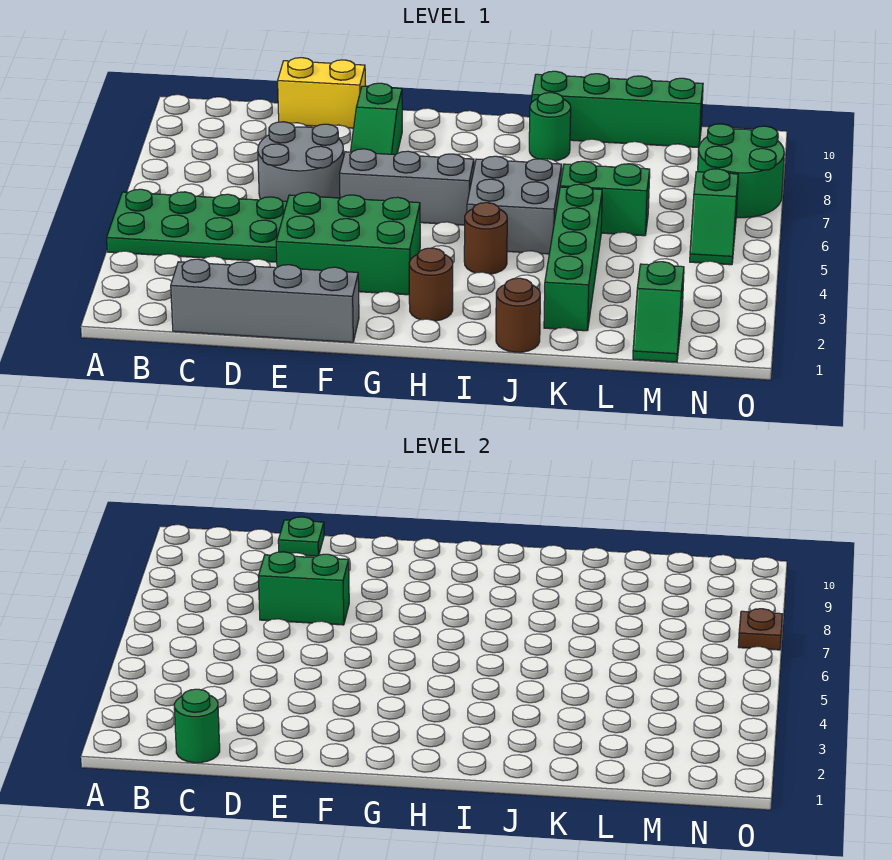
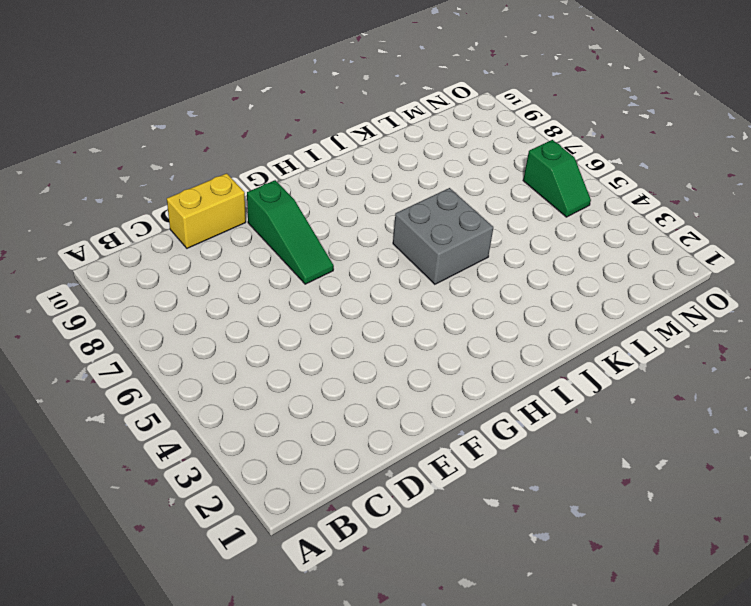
none -> green 2x4 plate [107,189,287,262]
none -> grey 1x4 brick [171,259,359,342]
none -> grey 2x2 round brick [258,122,344,202]

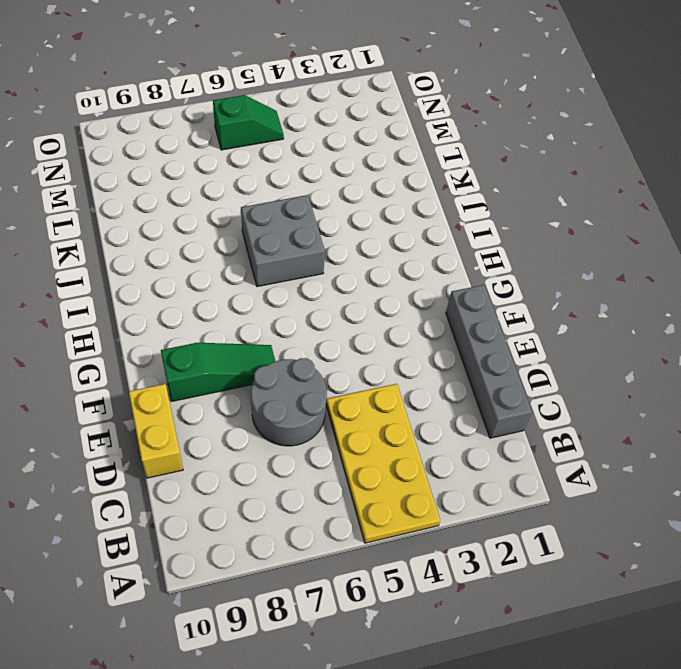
yellow 2x4 plate [326,384,440,543] -> green 2x4 plate [107,189,287,262]
none -> green 2x3 brick [276,192,420,295]
none -> grey 1x3 brick [339,149,474,225]
none -> brown 1x1 round brick [409,248,453,321]

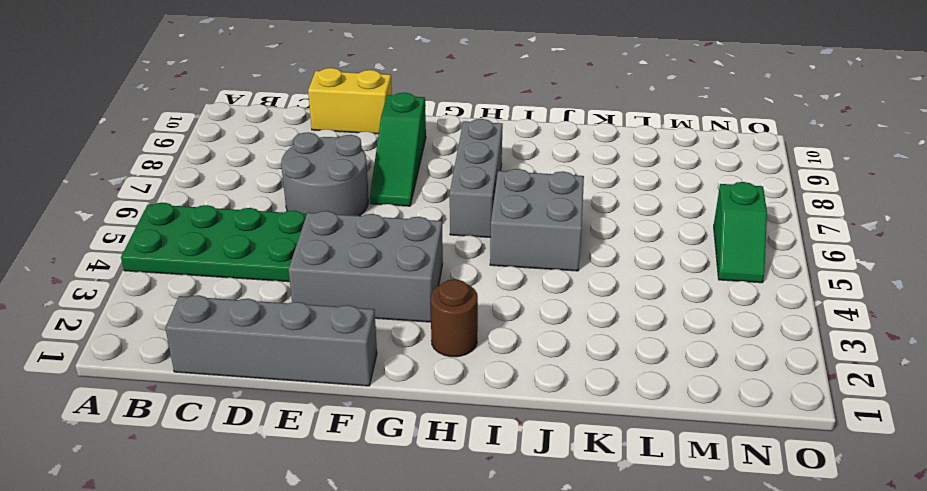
grey 2x3 brick [289,211,443,322] -> green 2x3 brick [276,192,420,295]
grey 1x3 brick [450,119,503,238] -> grey 1x3 brick turned to [339,149,474,225]
none -> brown 1x1 round brick [464,203,507,274]
none -> brown 1x1 round brick [496,278,540,352]
none -> green 1x1 round brick [529,93,571,161]

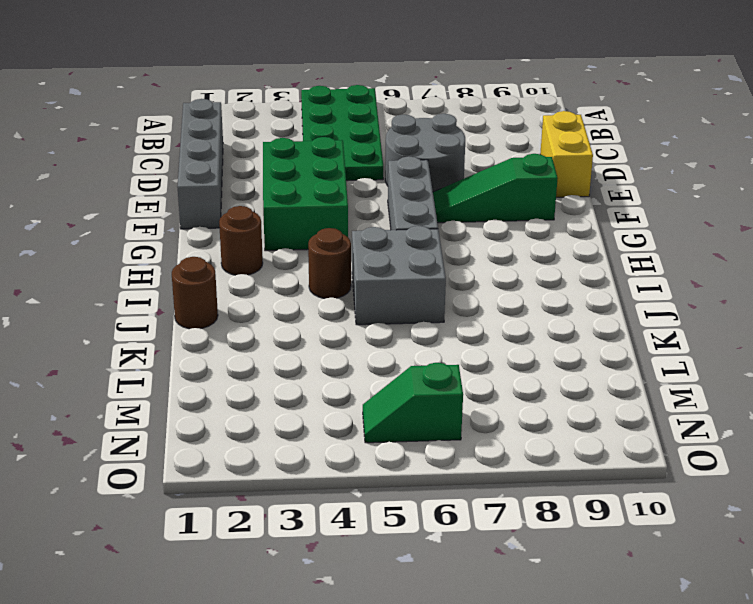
none -> green 1x1 round brick [529,93,571,161]
none -> green 1x4 brick [532,71,703,148]
none -> green 1x4 brick [544,184,602,331]

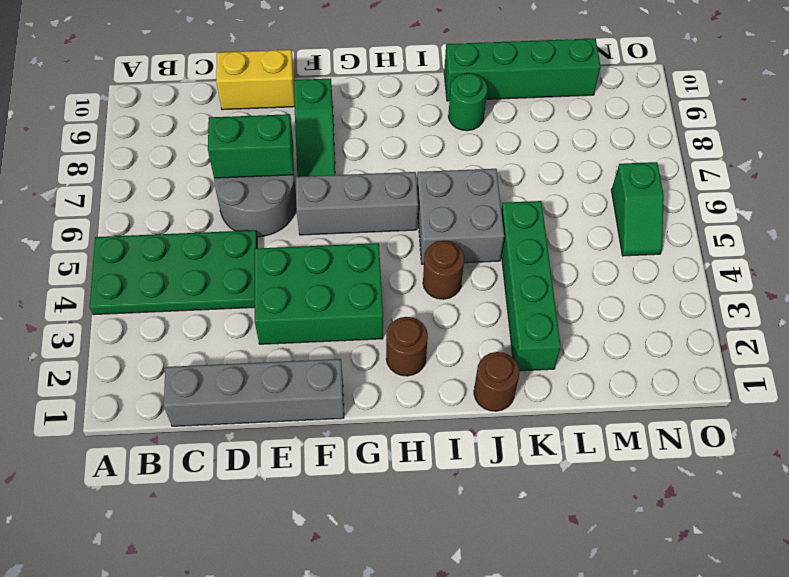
none -> green 1x2 brick [560,161,650,236]
none -> green 1x2 slope [633,262,684,362]
none -> green 2x2 round brick [698,124,784,218]

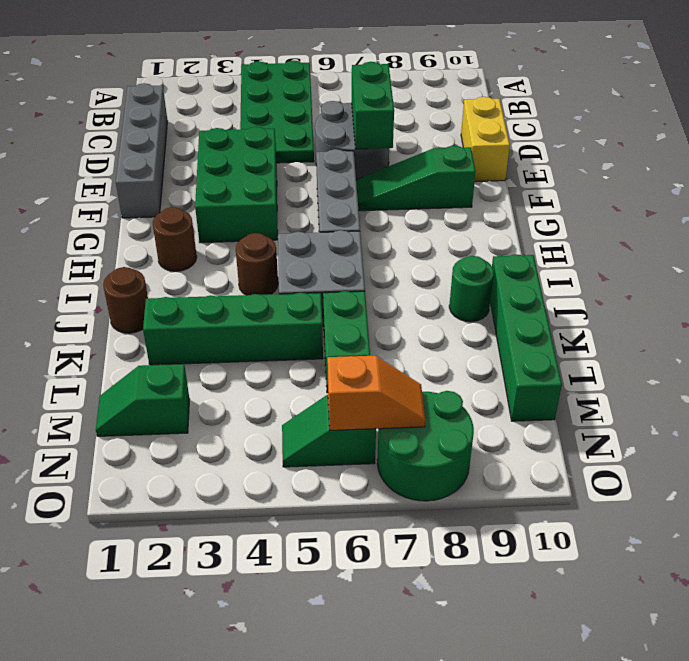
orange 1x2 slope [327,356,425,430] -> none
none -> green 1x1 round brick [174,689,220,763]
none -> green 1x1 plate [278,517,324,556]
none -> brown 1x1 plate [738,609,783,650]

